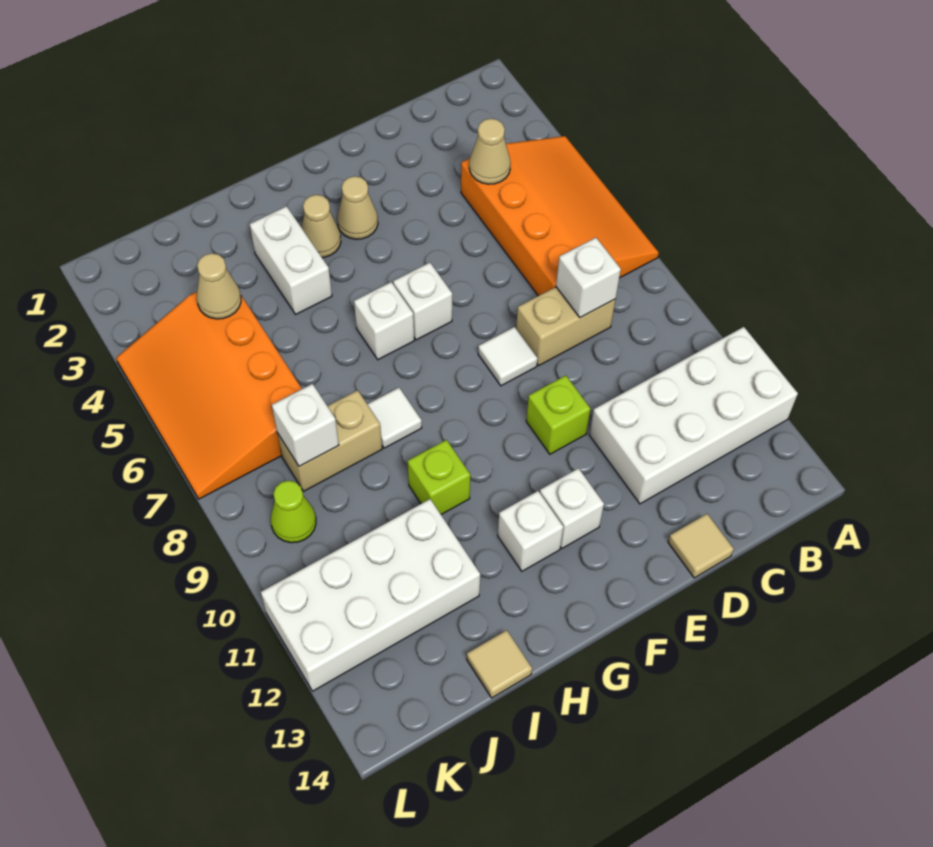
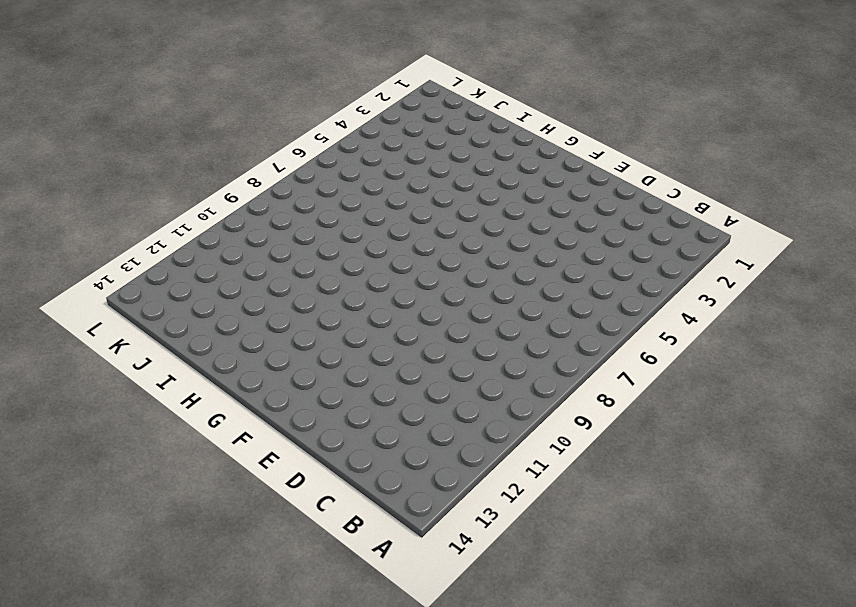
none -> orange 3x4 slope [461,136,659,296]
none -> white 2x4 brick [589,327,798,504]
none -> tan 1x2 brick [516,287,616,365]

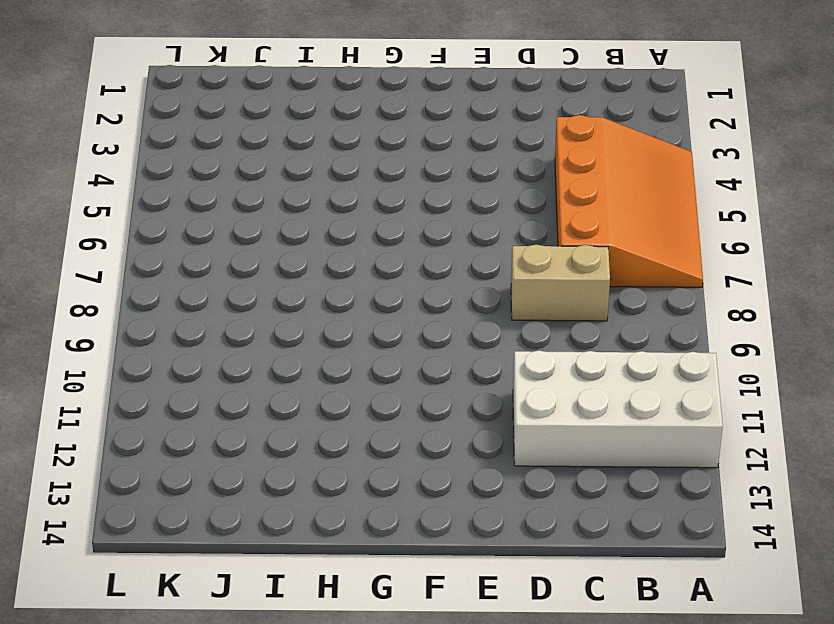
none -> tan 1x1 tile [668,514,734,578]
none -> white 1x1 tile [478,327,538,386]
none -> lime 1x1 brick [526,375,590,454]

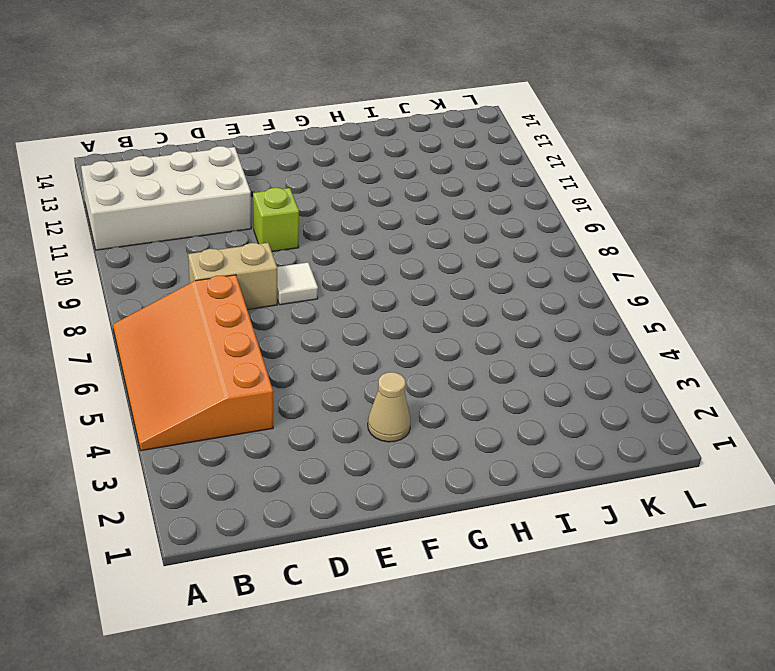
none -> tan 1x1 tile [668,514,734,578]
none -> white 1x1 brick [393,263,452,340]
none -> white 1x1 brick [540,468,604,548]

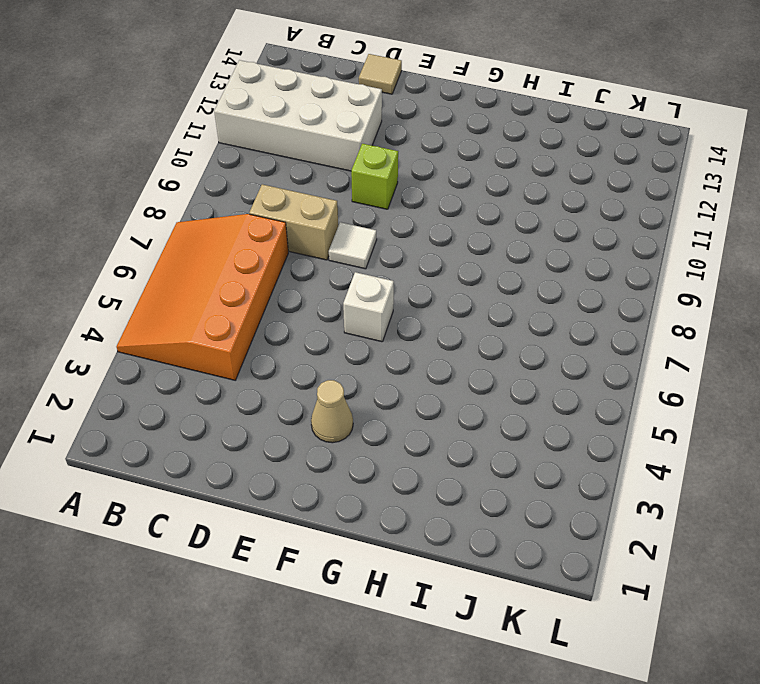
none -> white 1x1 brick [540,468,604,548]
none -> tan 1x1 cone [301,195,341,258]
none -> white 1x1 brick [354,282,414,360]

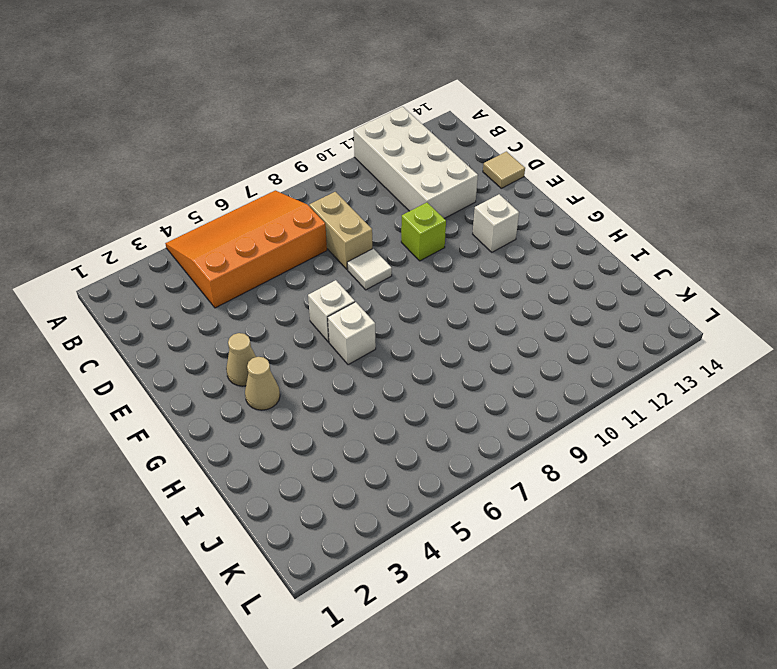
none -> white 1x1 brick [498,491,563,571]
none -> white 1x2 brick [250,206,332,314]
none -> white 1x1 tile [367,388,422,448]

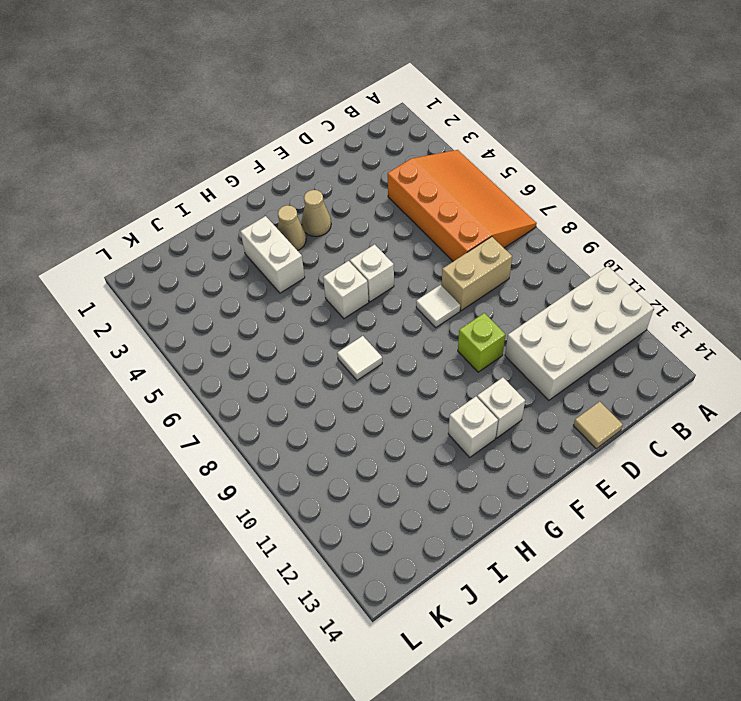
none -> lime 1x1 brick [408,440,470,514]
none -> tan 1x2 brick [277,390,382,491]
none -> white 2x4 brick [261,499,480,691]

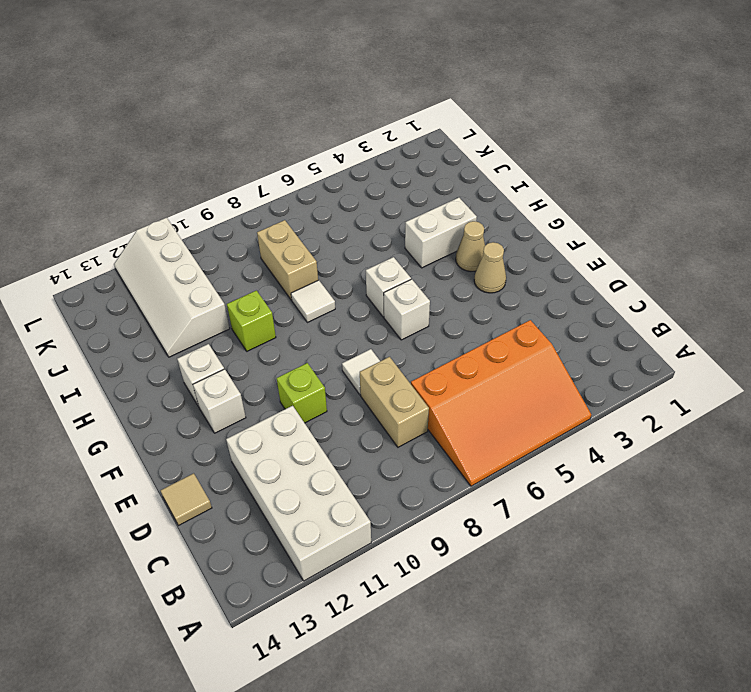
white 2x4 slope [114,218,230,357] -> white 2x4 brick [261,499,480,691]
none -> tan 1x1 tile [467,630,532,698]
none -> orange 3x4 slope [116,292,302,499]
none -> lime 1x1 cone [271,481,316,543]

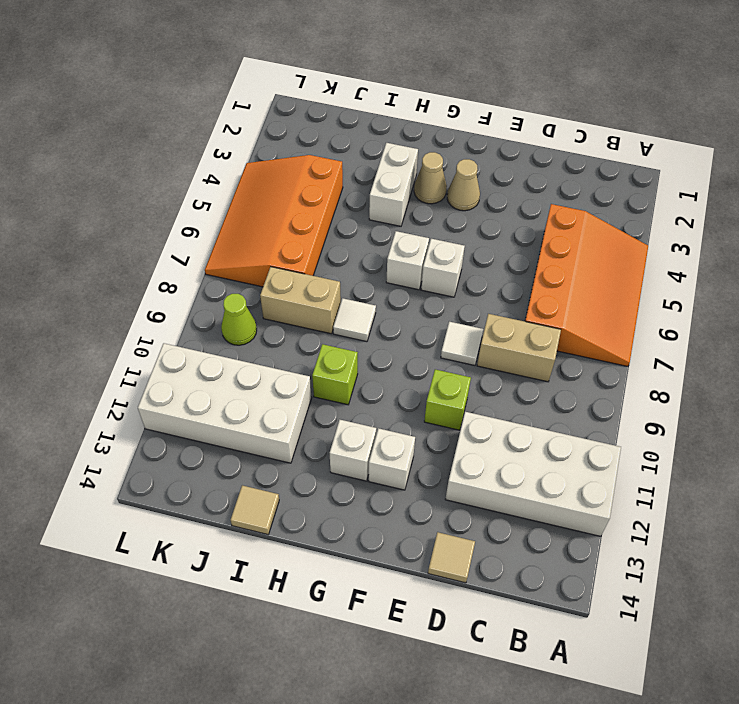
none -> tan 1x1 cone [469,119,511,184]
none -> white 1x1 brick [556,238,621,318]
none -> tan 1x1 cone [197,253,241,319]

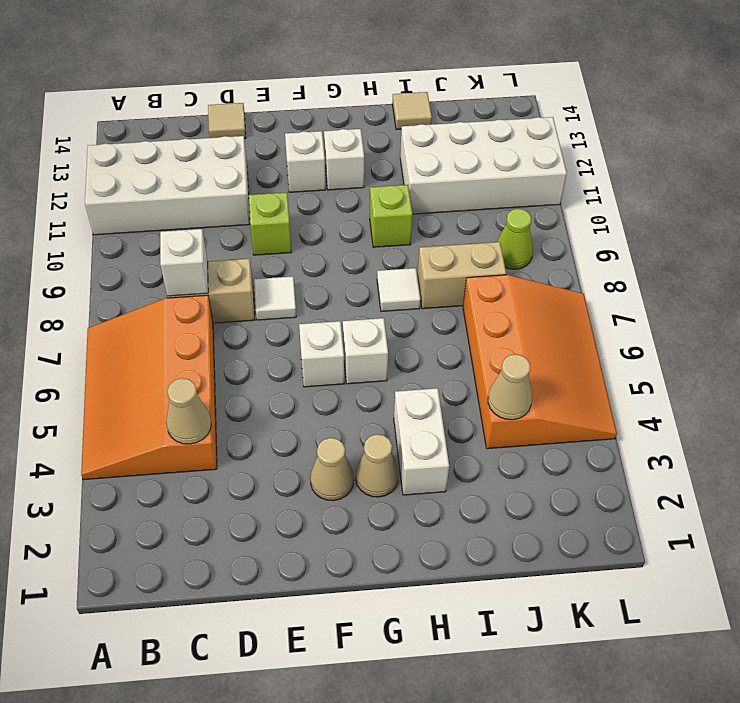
none -> white 1x1 brick [272,384,339,466]

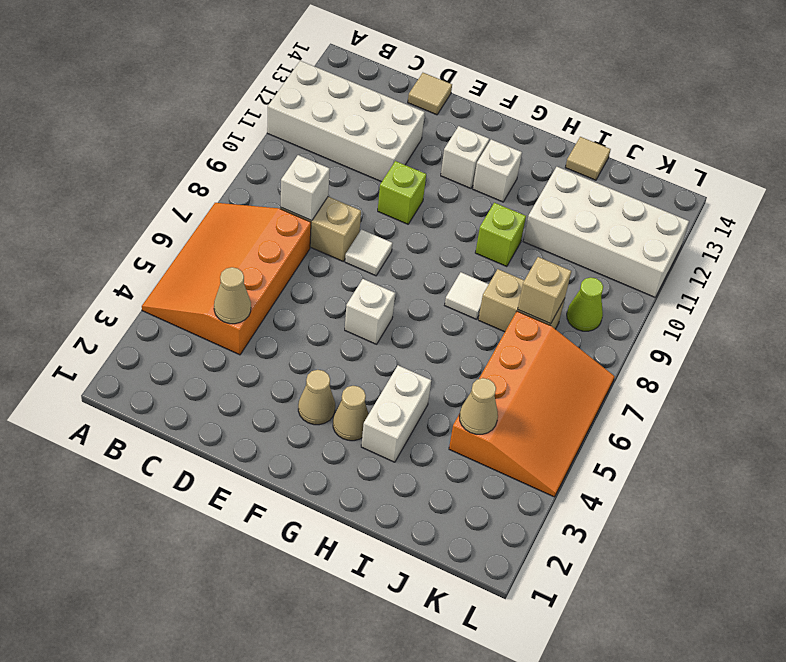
tan 1x1 brick [518,257,571,324] -> white 1x1 brick [272,384,339,466]
none -> white 1x1 brick [354,282,414,360]

